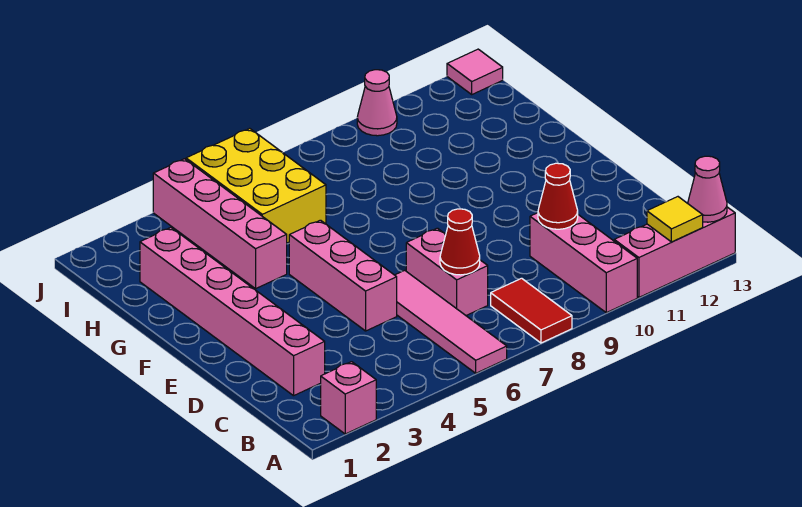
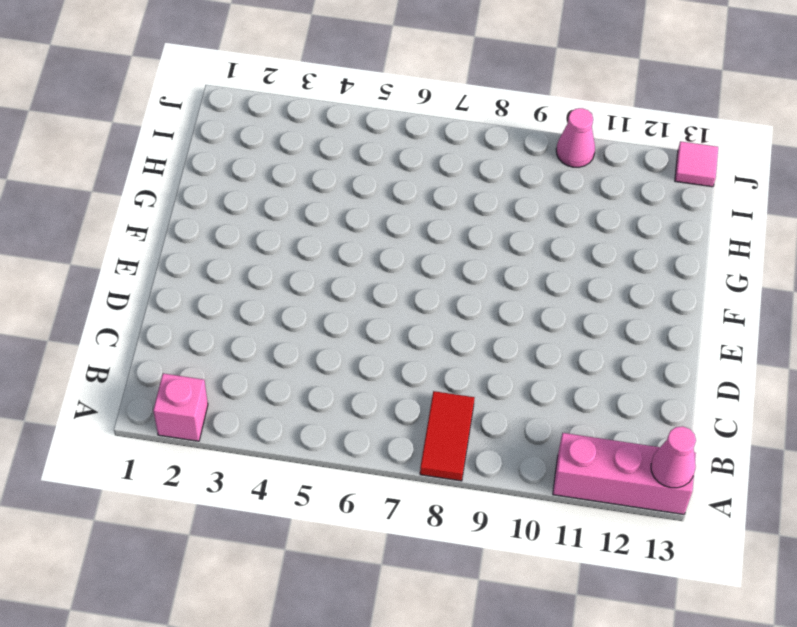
none -> pink 1x4 tile [395,270,507,373]
none -> pink 1x3 brick [530,213,637,313]
none -> pink 1x6 brick [140,228,325,396]

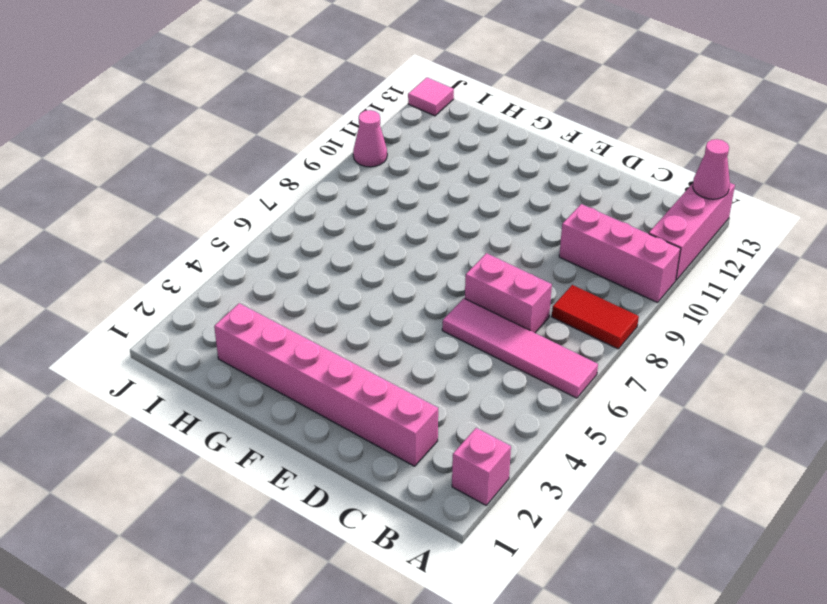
none -> pink 1x3 brick [289,220,397,331]
none -> pink 1x4 brick [153,159,287,289]
none -> yellow 2x3 brick [186,128,326,243]

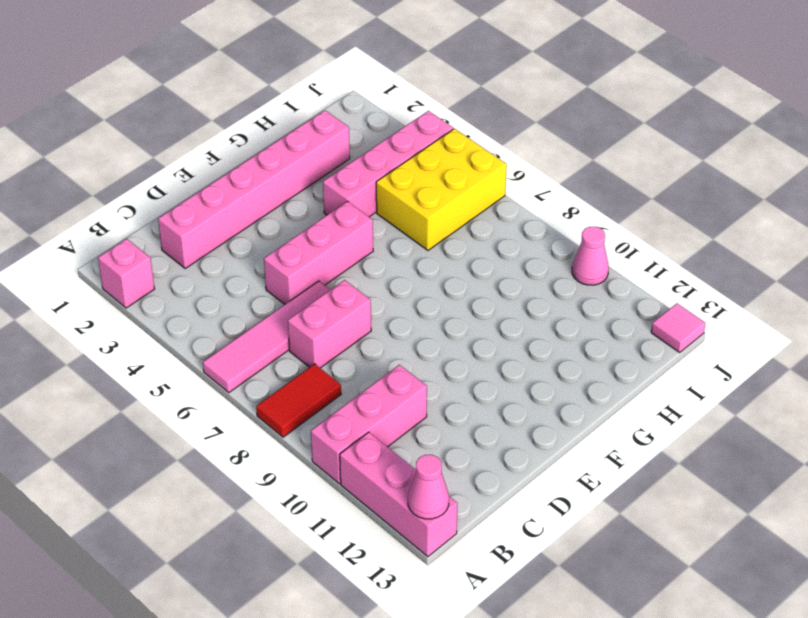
none -> yellow 1x1 tile [647,197,703,242]
none -> red 1x1 cone [440,209,480,275]
none -> red 1x1 cone [538,163,578,229]

